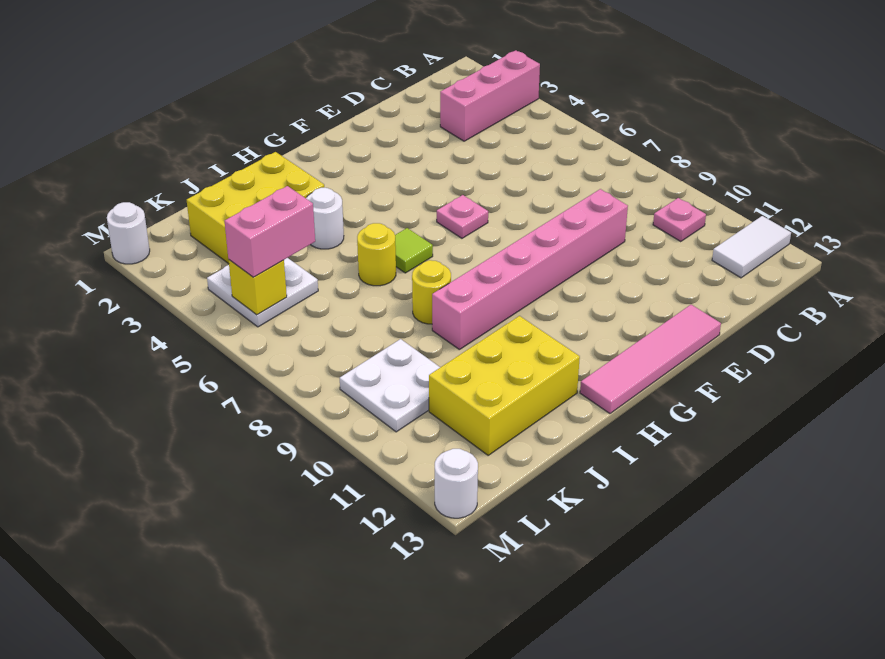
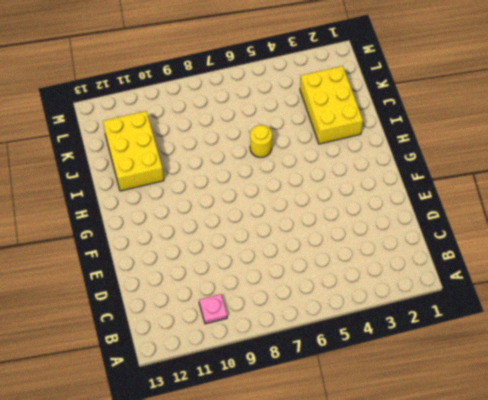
none -> pink 1x3 brick [440,50,540,141]
none -> white 1x2 tile [712,216,791,278]
none -> pink 1x6 brick [432,189,628,349]

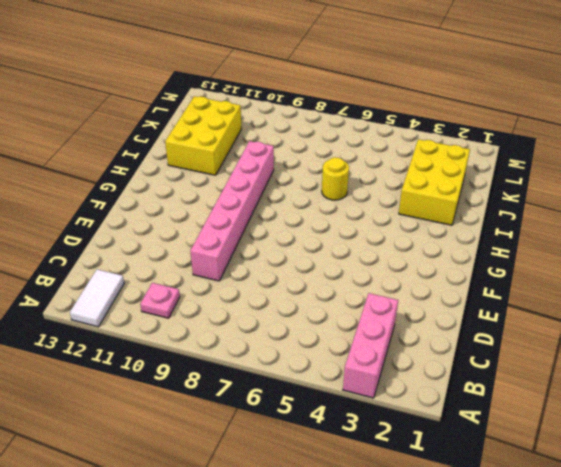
none -> pink 1x4 tile [580,305,721,413]
none -> pink 1x1 plate [437,195,488,238]
none -> lime 1x1 tile [395,228,433,273]

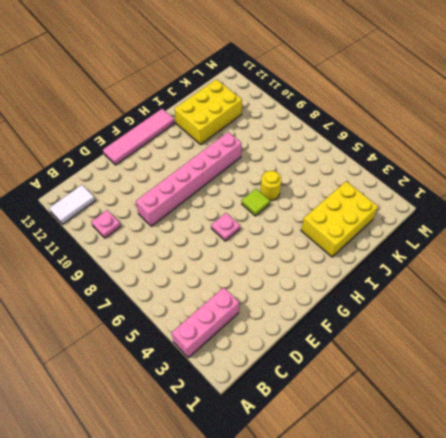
none -> white 1x1 round brick [306,188,344,249]
none -> yellow 1x1 round brick [412,260,451,324]
none -> white 2x2 plate [207,258,318,327]

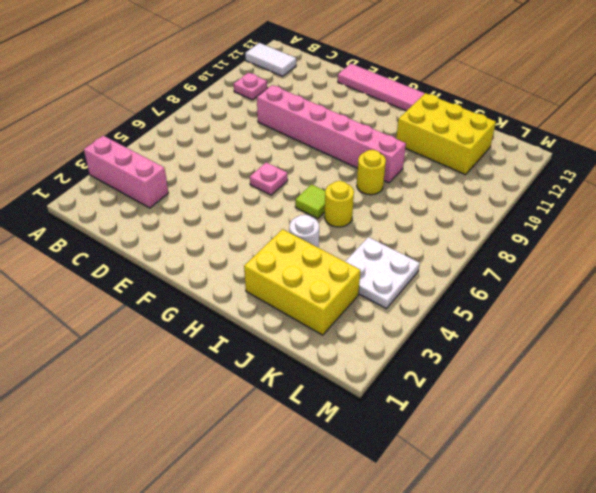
none -> white 2x2 plate [340,339,440,432]
none -> white 1x1 round brick [107,202,150,264]
none -> white 1x1 round brick [435,449,478,518]

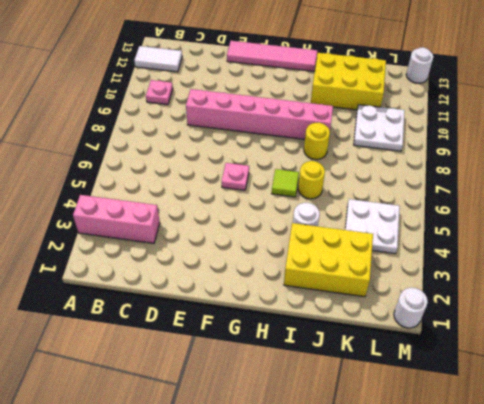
none -> yellow 1x1 brick [229,260,287,315]
none -> pink 1x2 brick [225,186,315,277]

